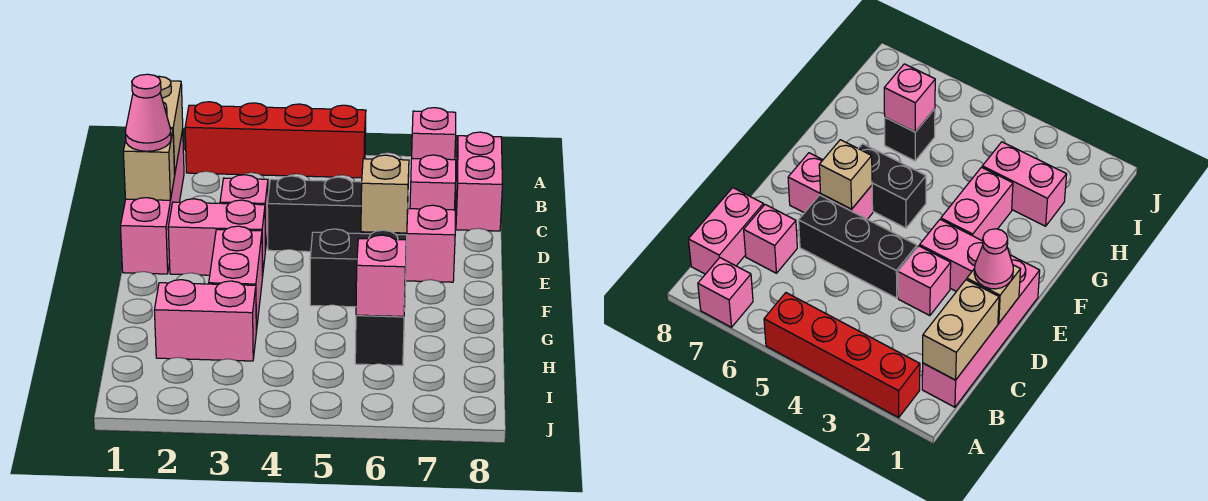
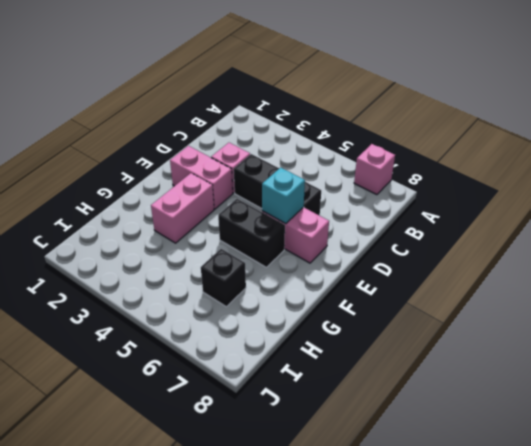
cyan 1x1 brick [262,167,305,224] -> tan 1x1 brick [361,155,409,233]
none -> red 1x4 brick [185,102,366,178]
none -> pink 1x4 brick [120,130,184,274]
none -> pink 1x2 brick [456,132,503,231]

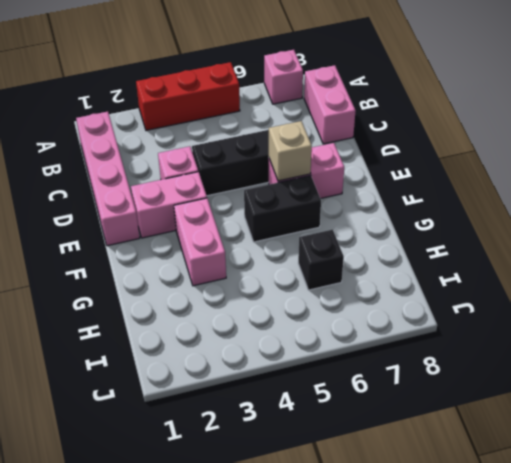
red 1x3 brick [136,62,240,130] -> red 1x4 brick [185,102,366,178]
none -> pink 1x1 brick [410,155,456,210]
none -> pink 1x2 brick [154,280,256,361]
none -> tan 1x2 brick [157,76,183,174]

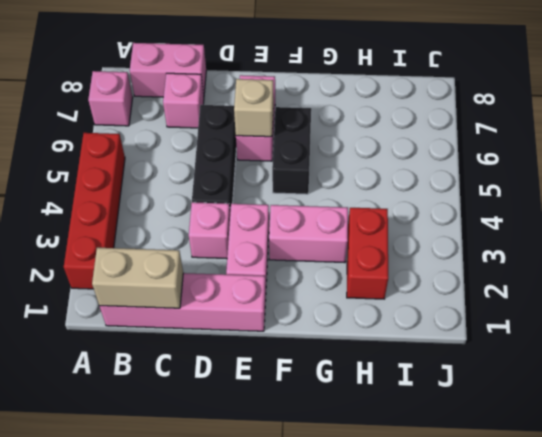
red 1x2 brick [347,208,388,299] -> pink 1x2 brick [154,280,256,361]
none -> black 1x1 brick [355,308,405,366]
none -> tan 1x1 brick [123,129,175,200]
none -> pink 1x1 brick [356,235,406,317]

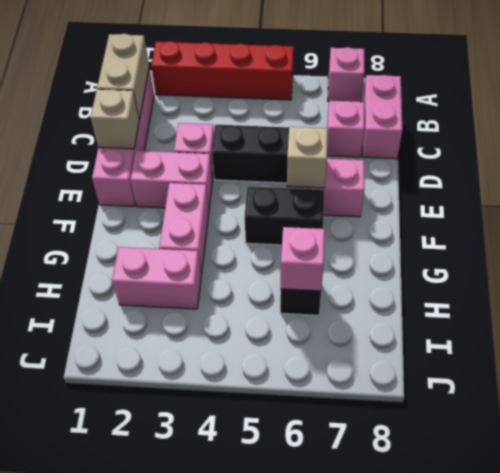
none -> pink 1x1 cone [125,74,171,151]

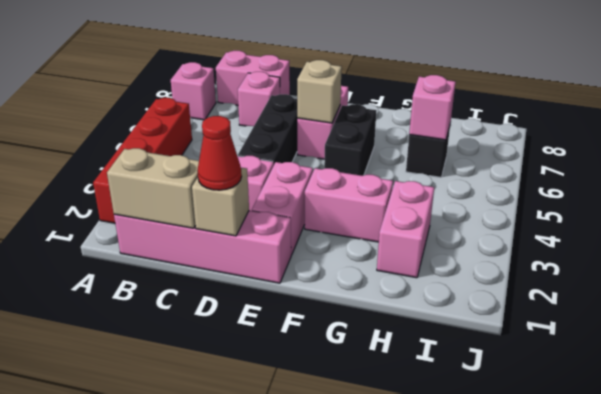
red 1x1 cone [197,116,242,190] -> pink 1x1 cone [125,74,171,151]

